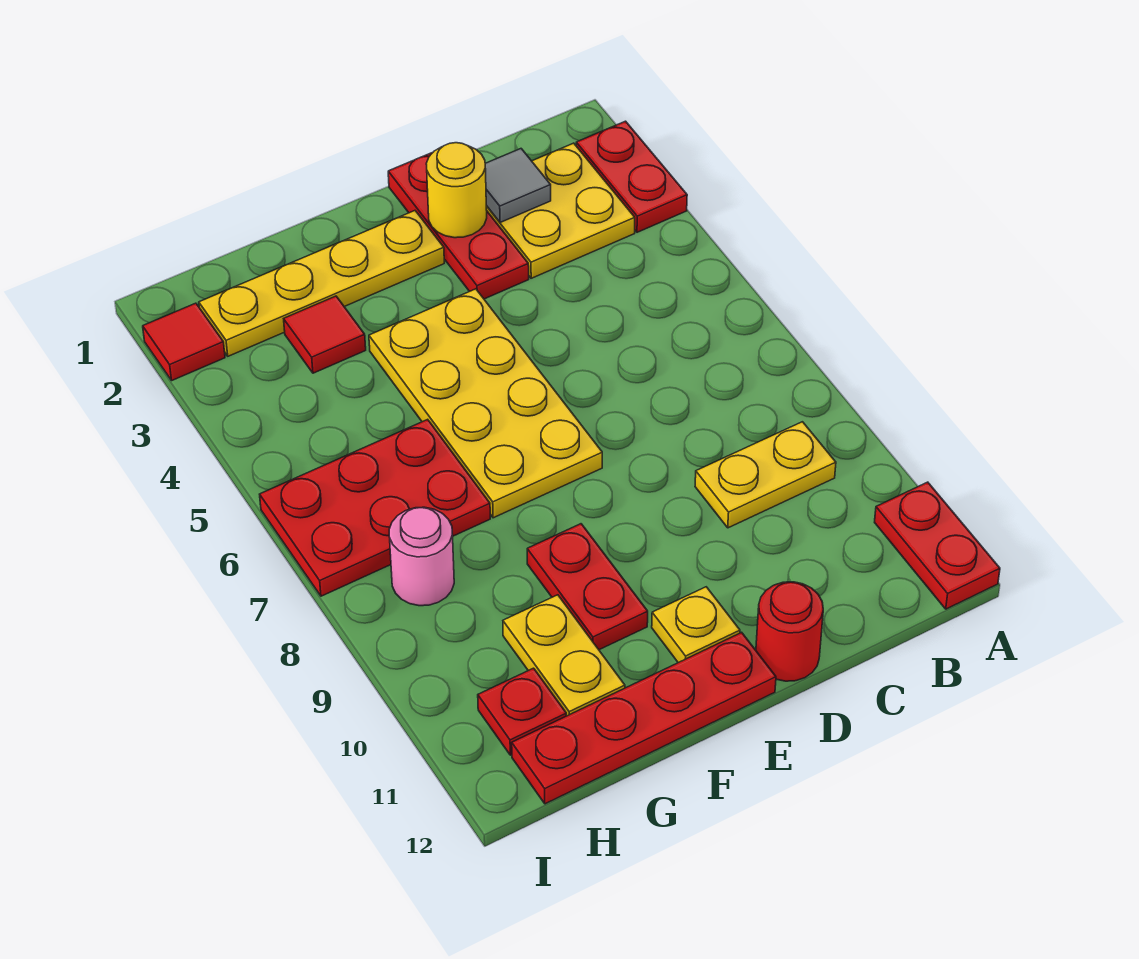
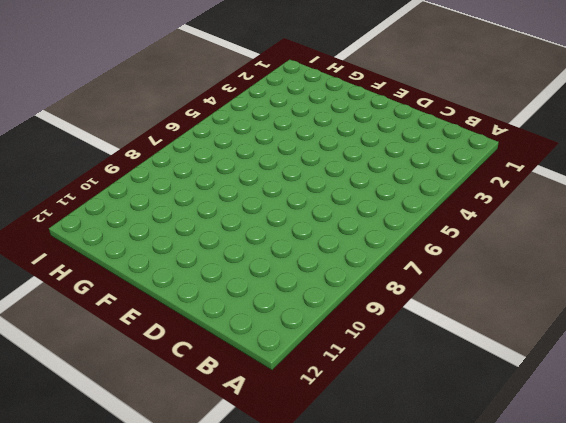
none -> red 1x2 plate [576,121,687,232]
none -> red 1x2 plate [875,482,1000,609]
none -> yellow 2x2 plate [486,143,635,278]

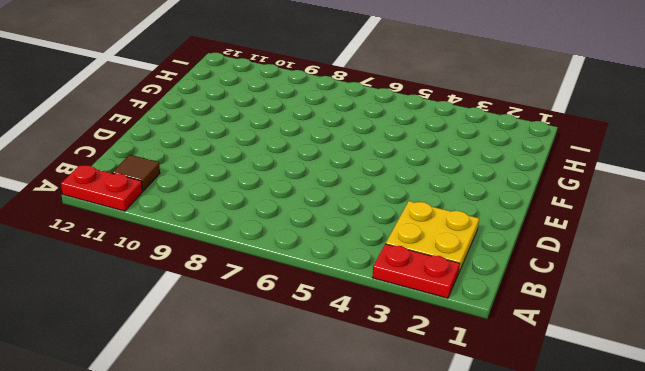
brown 1x1 tile [112,155,160,191] -> none
none -> yellow 1x2 plate [695,422,836,528]
none -> red 1x3 plate [388,152,529,299]
none -> red 1x1 round brick [756,582,823,681]

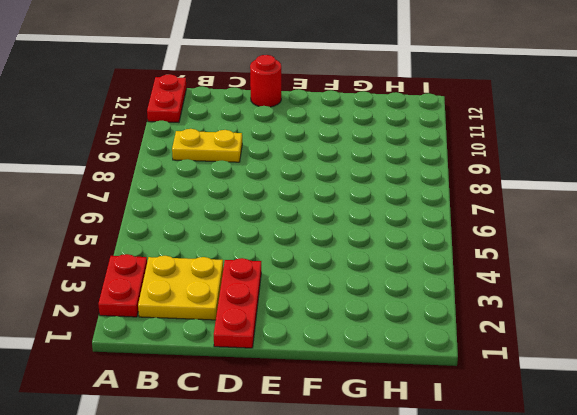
none -> yellow 1x4 plate [199,211,444,356]
none -> yellow 2x4 plate [369,289,602,518]
none -> yellow 1x1 plate [652,587,740,663]

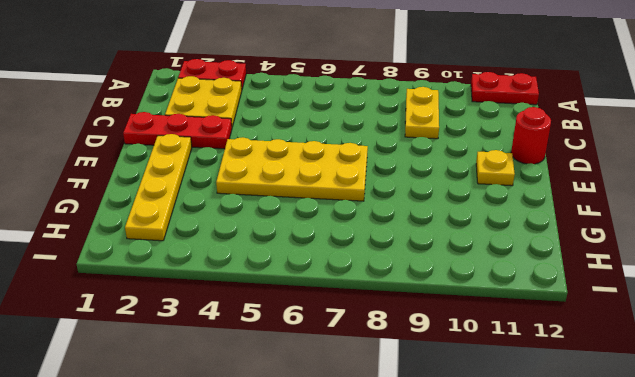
none -> red 1x4 plate [512,632,776,804]
none -> red 1x2 plate [527,524,648,650]
none -> red 1x1 tile [284,296,366,373]

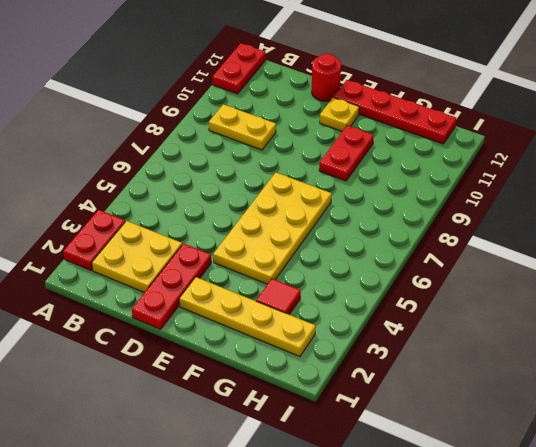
none -> red 2x3 plate [260,419,490,596]
none -> yellow 1x2 plate [503,595,625,716]
none -> pink 1x1 round brick [389,507,454,606]

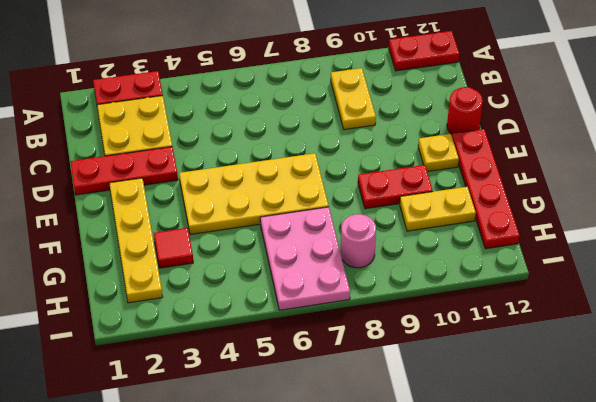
pink 2x3 plate [260,207,350,310] -> red 2x3 plate [260,419,490,596]
none -> red 1x1 plate [478,668,566,755]
none -> red 1x1 tile [143,303,225,380]
none -> grey 1x1 tile [485,149,551,223]

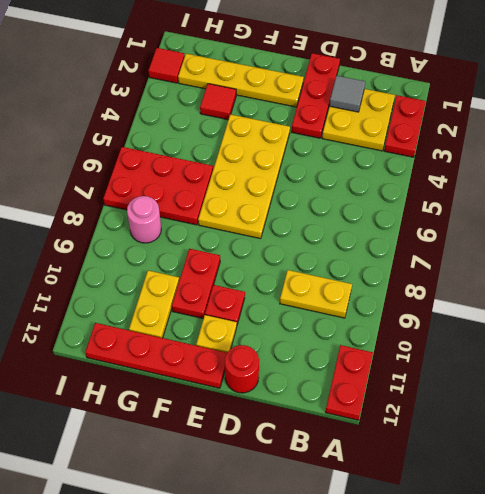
red 1x1 plate [205,285,245,324] -> red 1x1 plate moved to [478,668,566,755]
none -> yellow 1x1 round brick [426,143,487,238]

